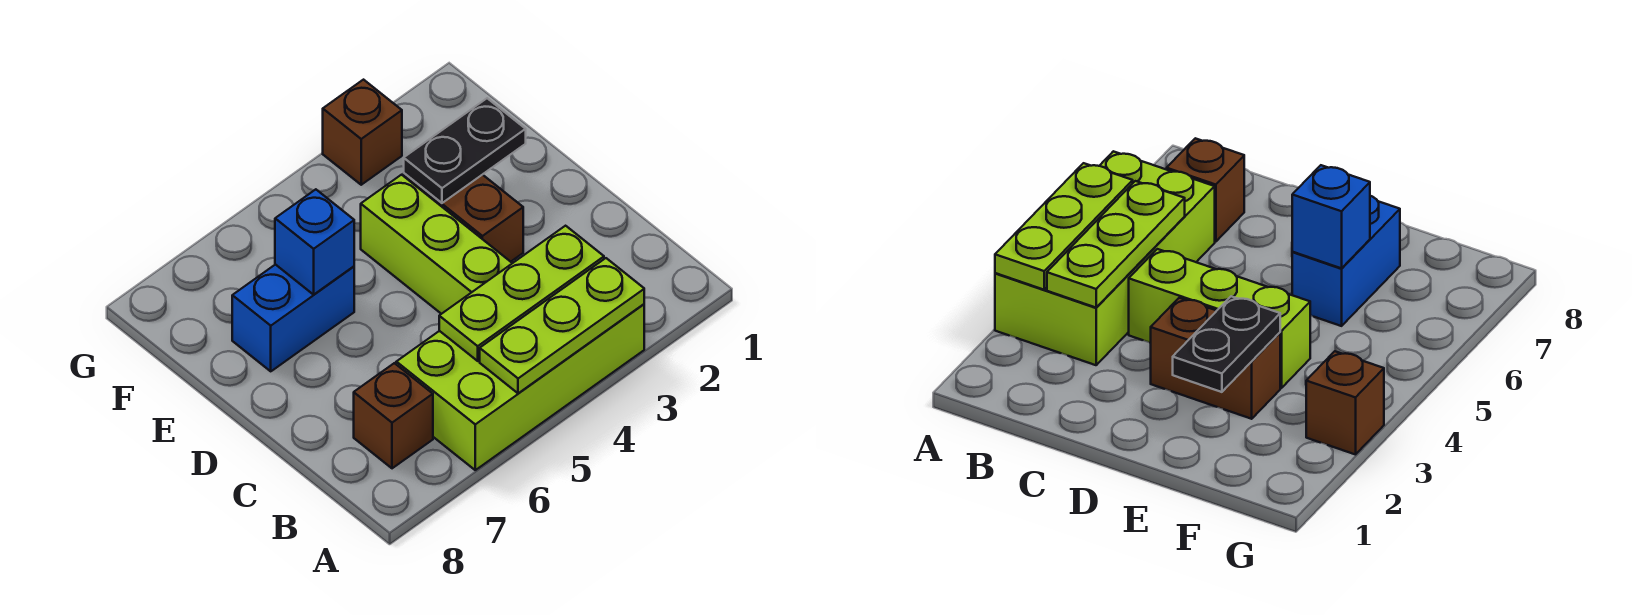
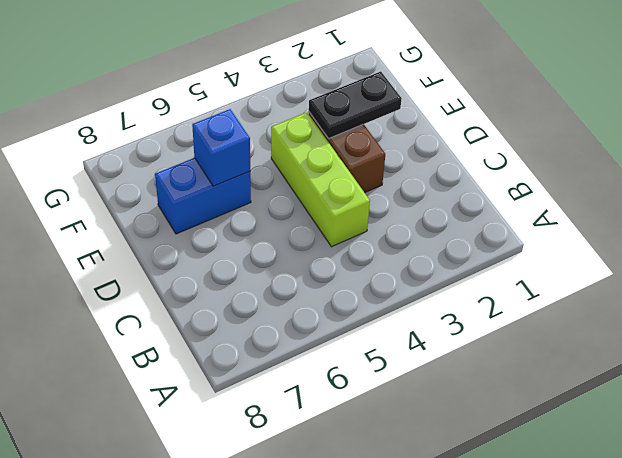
none -> lime 2x4 brick [396,304,644,470]
none -> brown 1x1 brick [354,363,433,468]

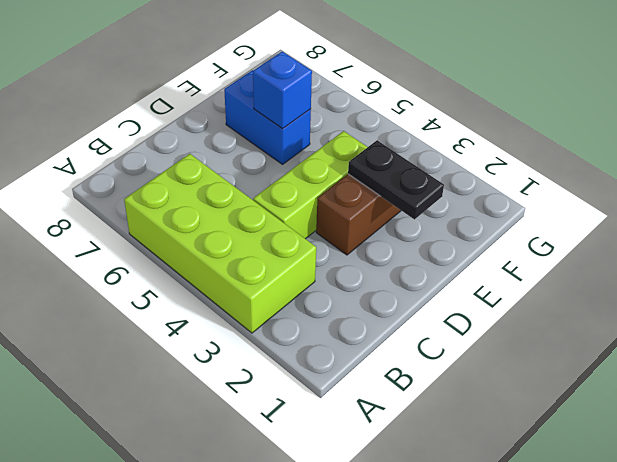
none -> brown 1x1 brick [354,363,433,468]
none -> brown 1x1 brick [323,80,402,185]

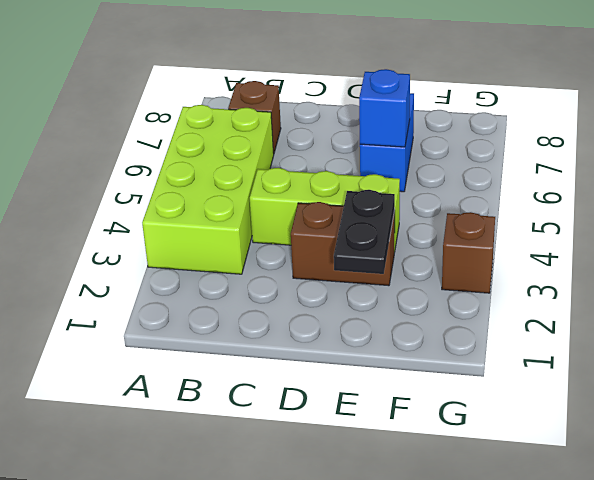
none -> lime 1x3 plate [480,258,644,393]
none -> lime 1x3 plate [439,226,604,361]

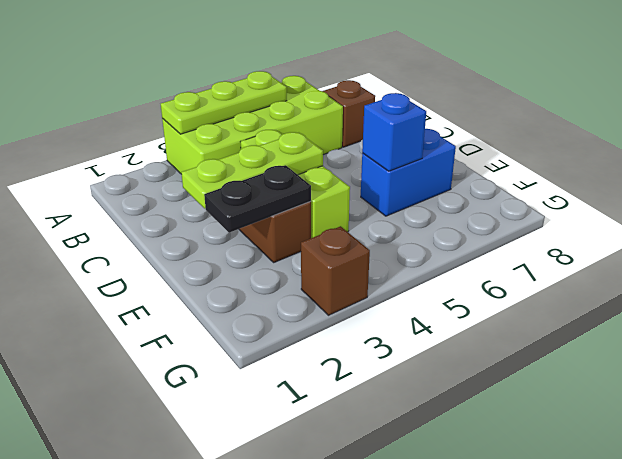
lime 1x3 plate [181,132,323,208] -> lime 1x3 plate moved to [439,226,604,361]

